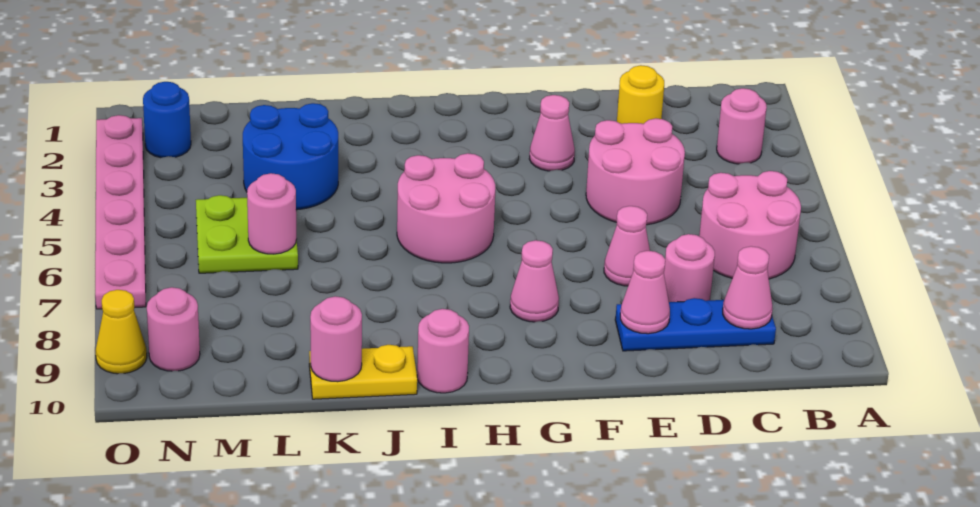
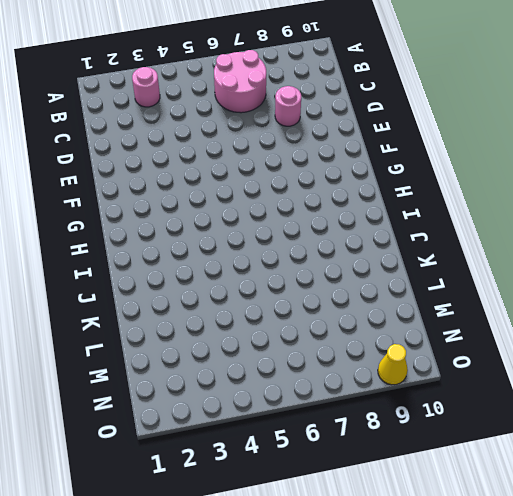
none -> blue 1x3 plate [615,298,776,351]
none -> yellow 1x1 round brick [617,65,664,124]
none -> pink 2x2 round brick [586,118,685,225]

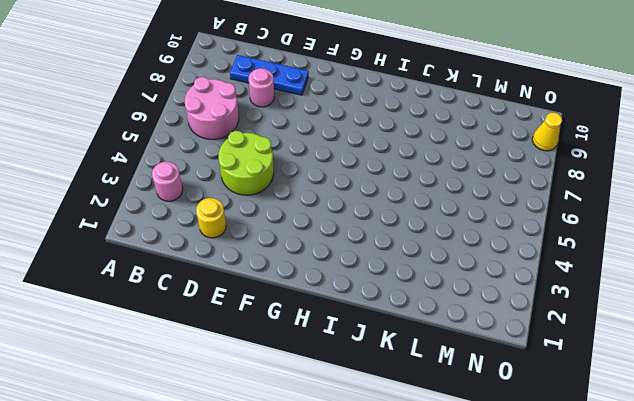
lime 2x2 round brick [218,131,274,195] -> pink 2x2 round brick [586,118,685,225]
none -> pink 1x1 cone [604,206,650,286]
none -> pink 1x1 cone [529,95,575,171]
none -> pink 1x1 cone [510,240,559,322]

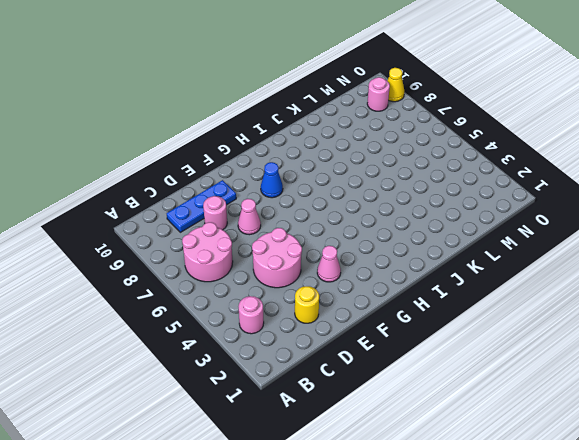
blue 1x1 cone [261,162,283,198] -> pink 1x1 cone [510,240,559,322]
none -> pink 2x2 round brick [397,153,496,263]
none -> pink 1x1 round brick [417,309,469,393]
none -> yellow 1x2 plate [309,345,417,399]

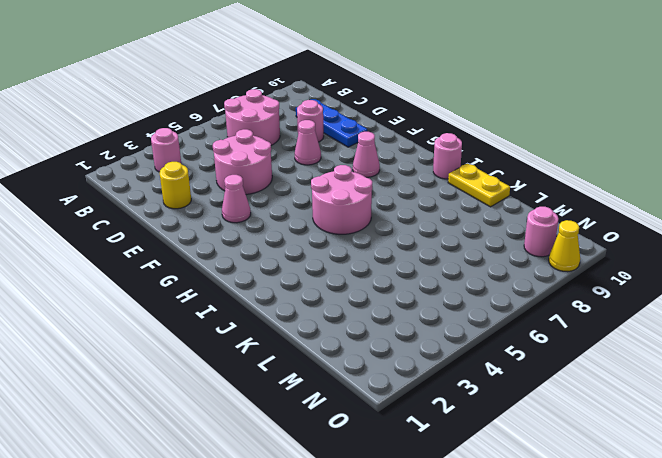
none -> blue 2x2 round brick [243,103,338,210]
none -> lime 2x2 plate [196,195,298,273]
none -> blue 1x1 round brick [143,82,191,158]

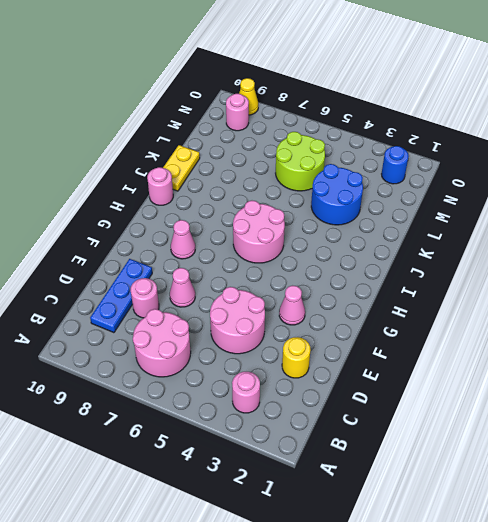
lime 2x2 round brick [276,132,325,191] -> lime 2x2 plate [196,195,298,273]
none -> pink 1x6 plate [95,115,146,309]
none -> pink 1x1 cone [723,246,773,329]
none -> pink 1x1 cone [620,251,670,334]

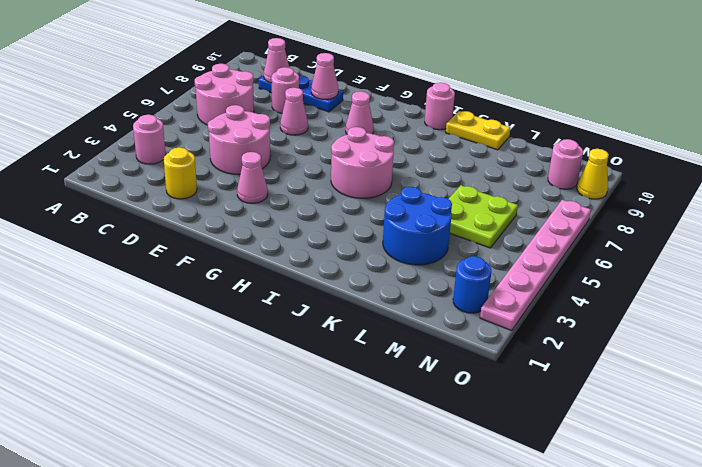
none -> pink 1x1 round brick [310,296,362,382]
none -> pink 1x1 round brick [247,173,297,254]

